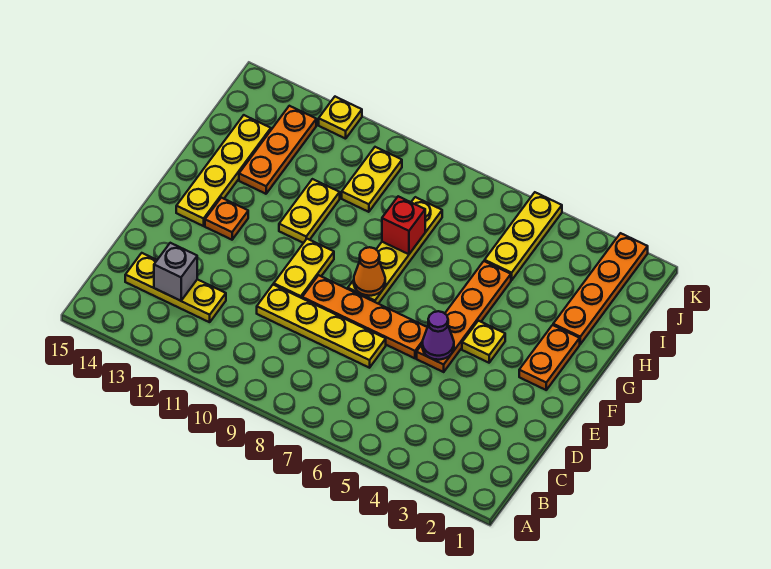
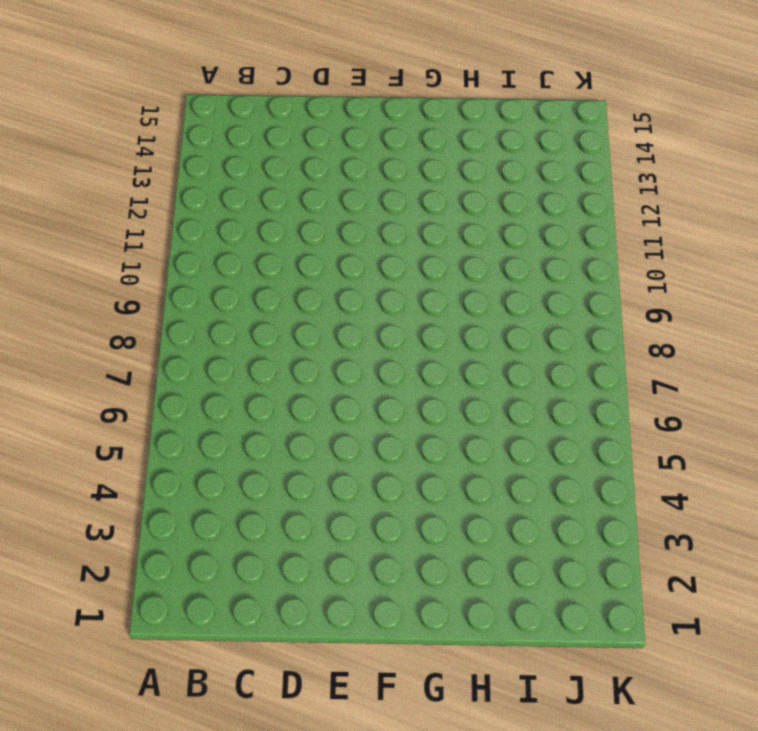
none -> yellow 1x3 plate [125,253,226,322]
none -> yellow 1x4 plate [257,285,386,368]
none -> orange 1x4 plate [417,261,511,372]

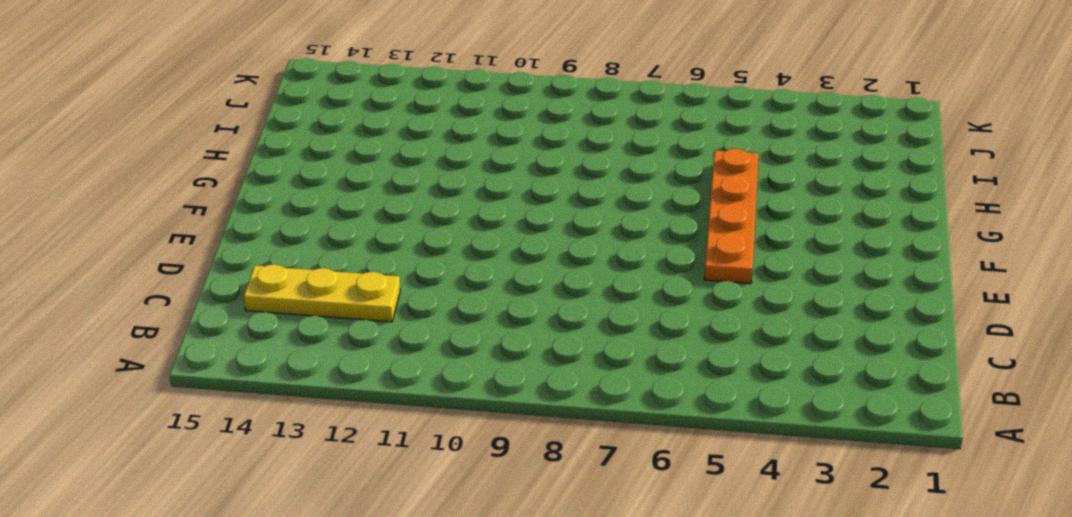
none -> yellow 1x4 plate [257,285,386,368]
none -> orange 1x4 plate [302,275,427,358]
none -> yellow 1x2 plate [274,239,334,298]

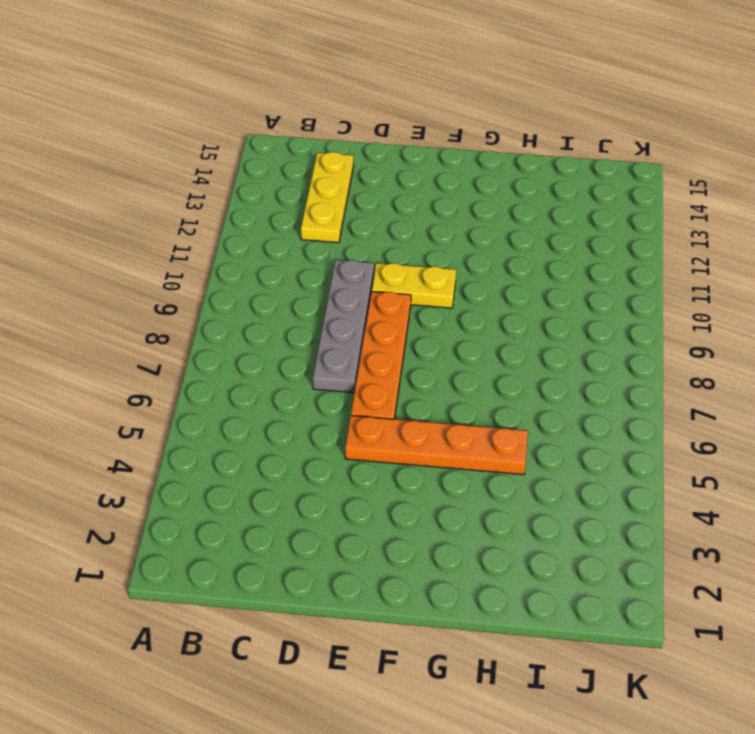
grey 1x4 plate [313,260,374,393] -> yellow 1x4 plate [257,285,386,368]
none -> orange 1x2 plate [519,325,580,390]
none -> yellow 1x1 plate [462,321,505,363]
none -> yellow 1x4 plate [348,197,442,304]

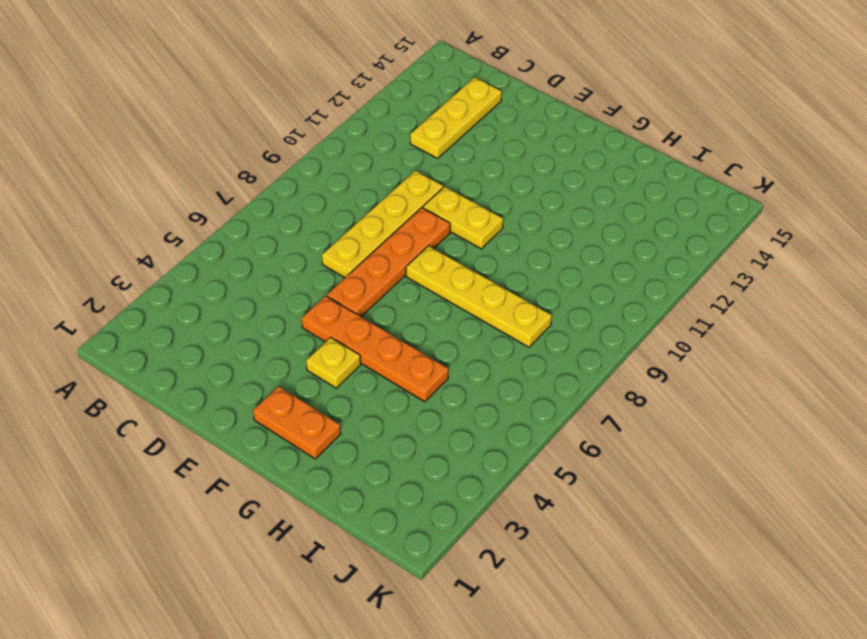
none -> orange 1x1 plate [205,198,248,240]
none -> yellow 1x4 plate [176,115,271,226]
none -> yellow 1x2 plate [279,179,340,243]

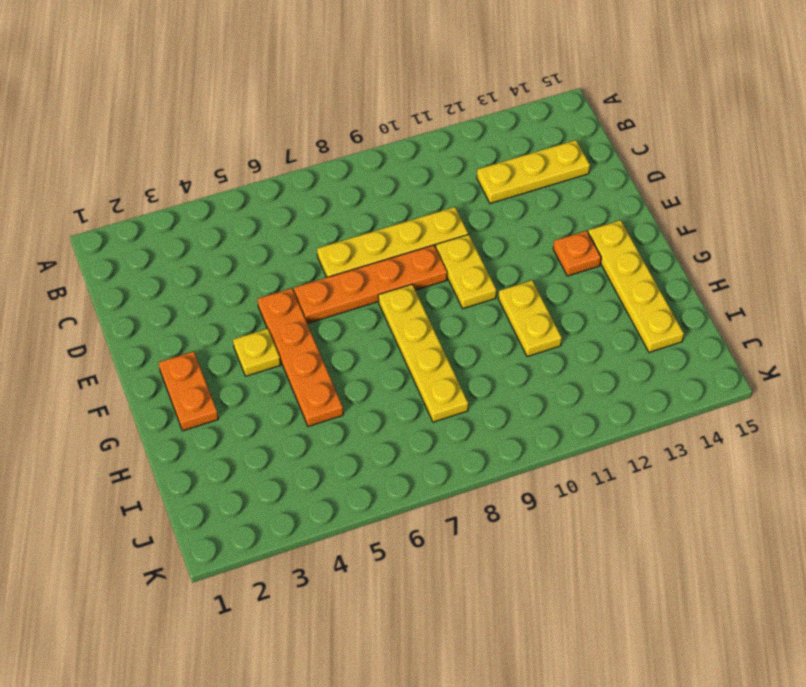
none -> orange 1x4 plate [553,233,648,344]
none -> orange 1x3 plate [239,106,316,194]
none -> yellow 1x3 plate [485,192,562,280]

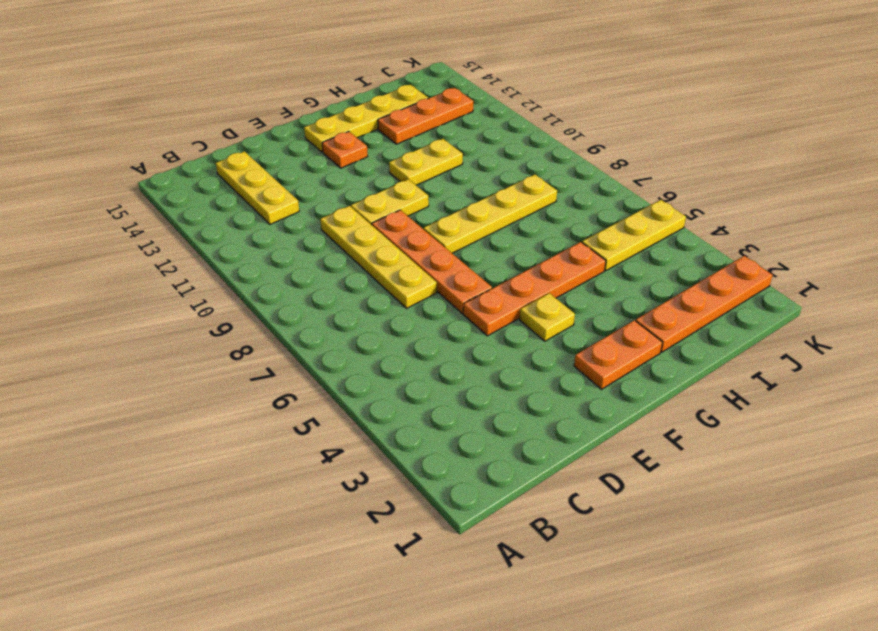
none -> yellow 1x2 plate [342,147,402,212]
none -> yellow 1x1 plate [319,97,362,139]
none -> grey 1x1 brick [154,243,197,301]

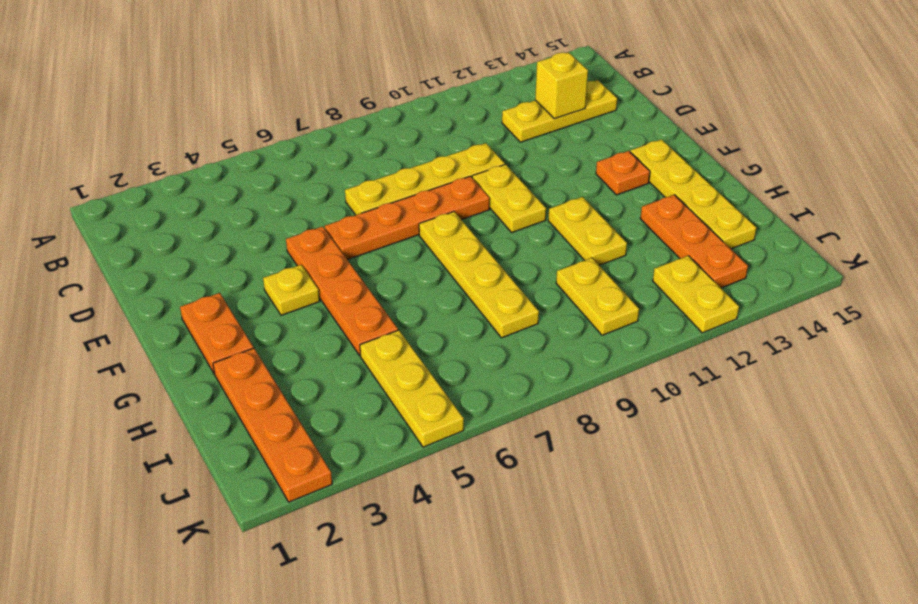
yellow 1x1 brick [535,52,588,119] -> grey 1x1 brick [154,243,197,301]
yellow 1x2 plate [653,256,739,333] -> yellow 1x1 plate [319,97,362,139]
none -> purple 1x1 cone [422,311,454,360]
none -> orange 1x1 cone [354,247,385,296]
none -> red 1x1 brick [382,196,425,254]

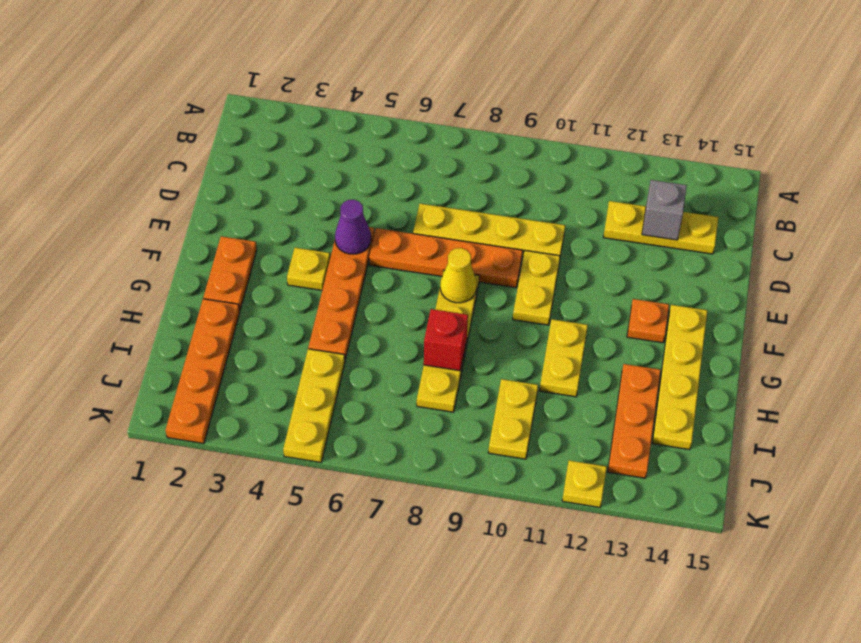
yellow 1x1 cone [440,248,477,303] -> orange 1x1 cone [354,247,385,296]

